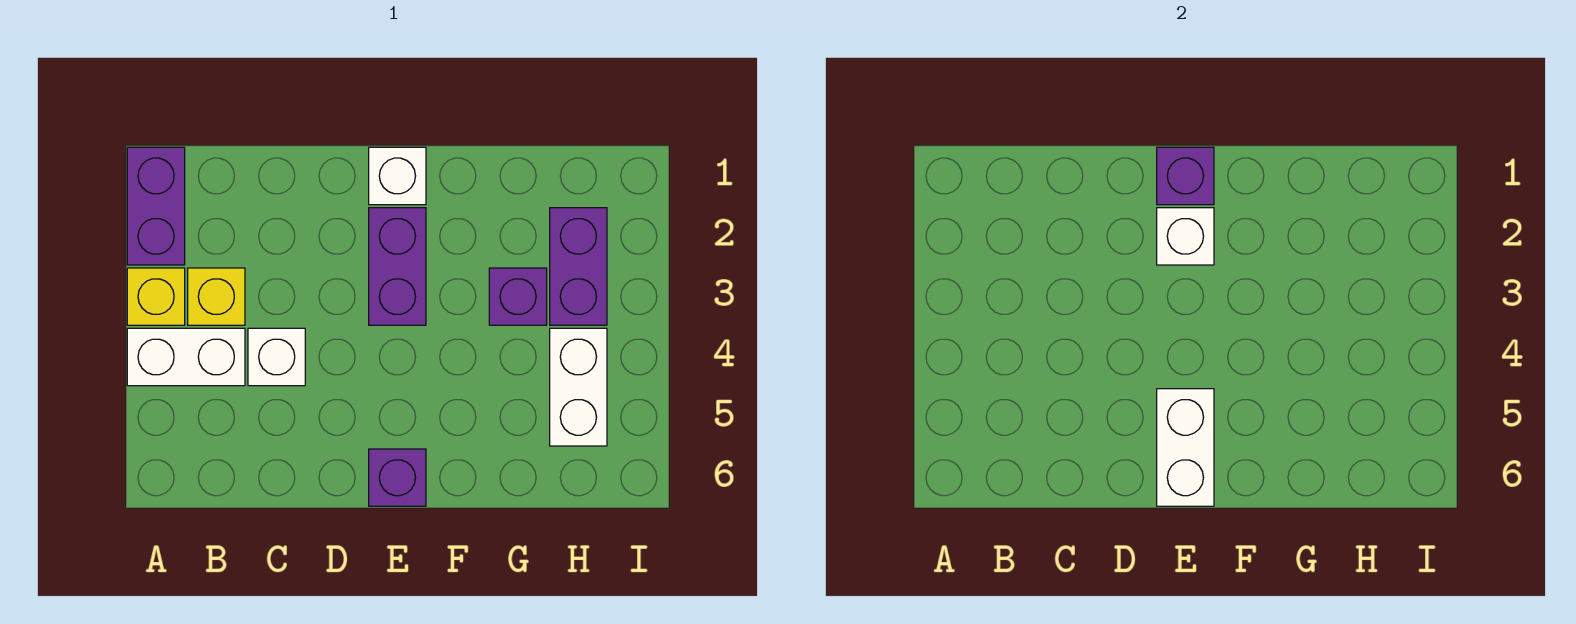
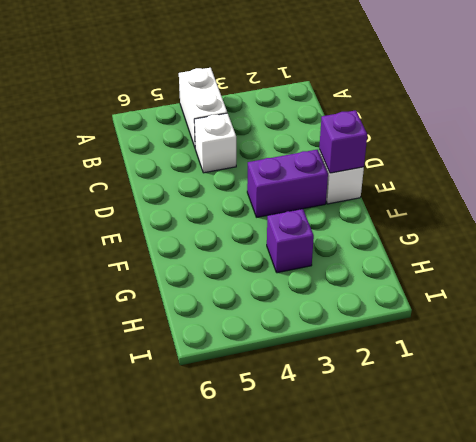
none -> purple 1x2 brick [127,147,185,265]
none -> yellow 1x1 brick [127,268,185,325]
none -> yellow 1x1 brick [188,268,245,325]

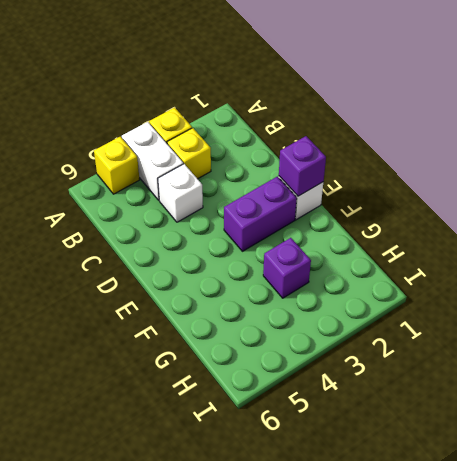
yellow 1x1 brick [94,137,140,194] -> none
none -> purple 1x2 brick [127,147,185,265]
none -> purple 1x1 brick [369,449,426,506]
none -> purple 1x2 brick [550,208,607,325]

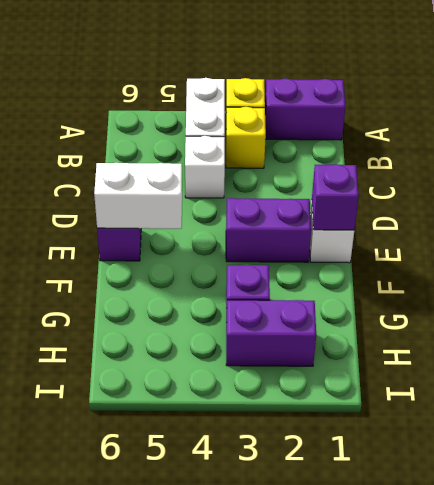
none -> white 1x2 brick [550,328,607,446]
none -> white 1x1 brick [1157,208,1214,265]

